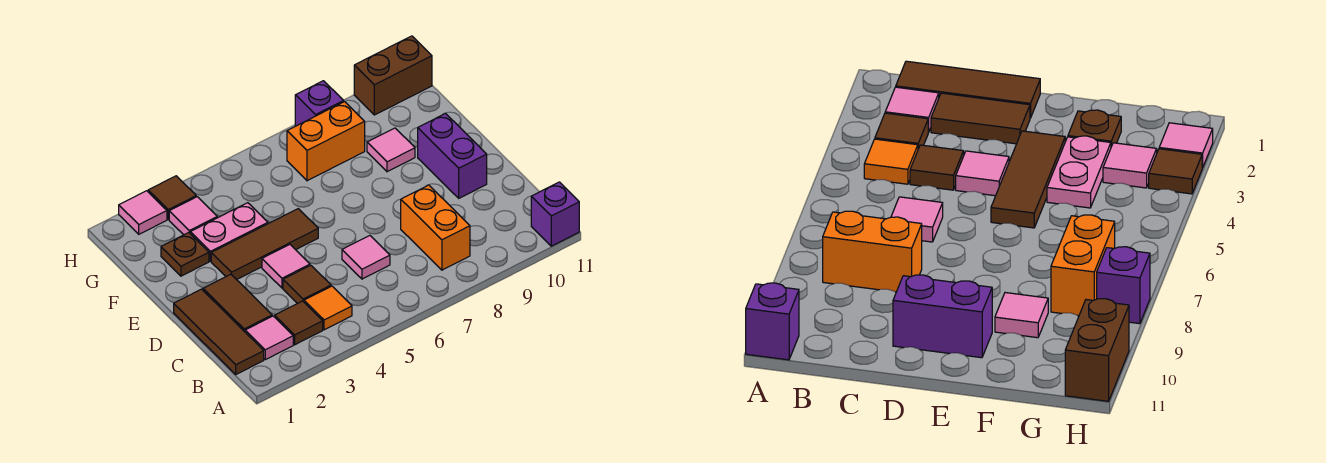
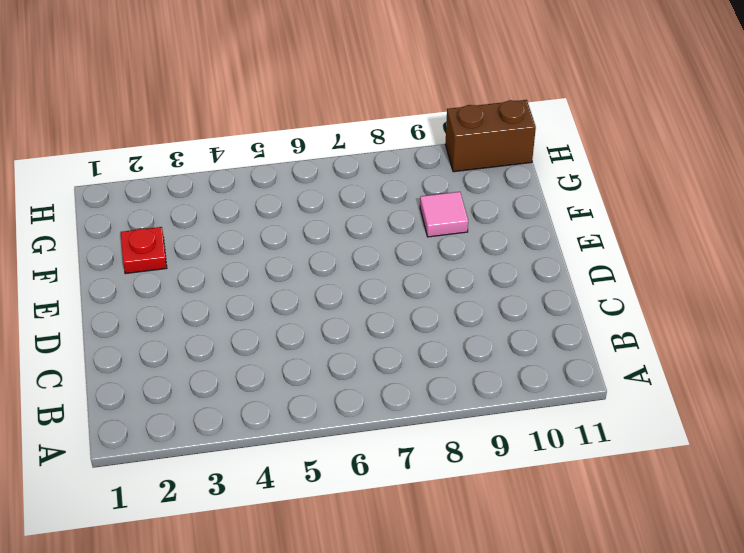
red 1x1 plate [121,227,167,274] -> brown 1x1 plate [161,233,209,276]
none -> purple 1x1 brick [531,182,579,246]
none -> brown 1x3 tile [174,289,264,374]
none -> pink 1x1 tile [245,316,293,360]

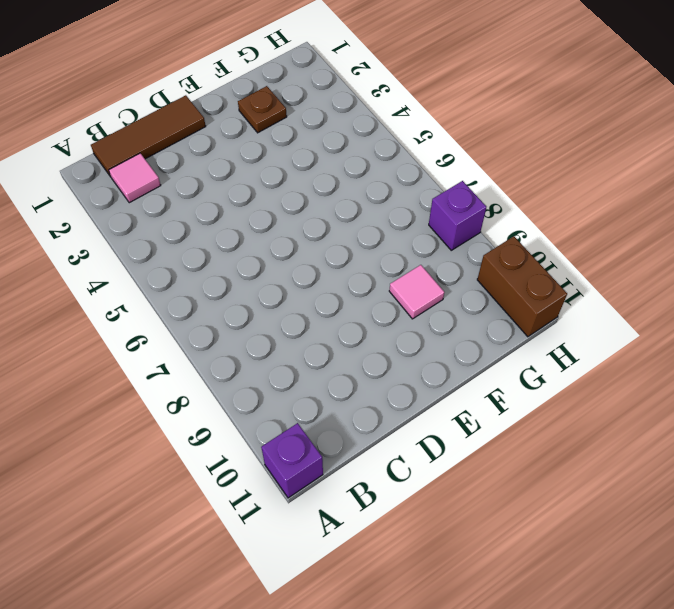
none -> brown 1x1 tile [275,301,323,345]
none -> orange 1x1 tile [304,286,352,330]
none -> orange 1x2 brick [401,185,470,270]

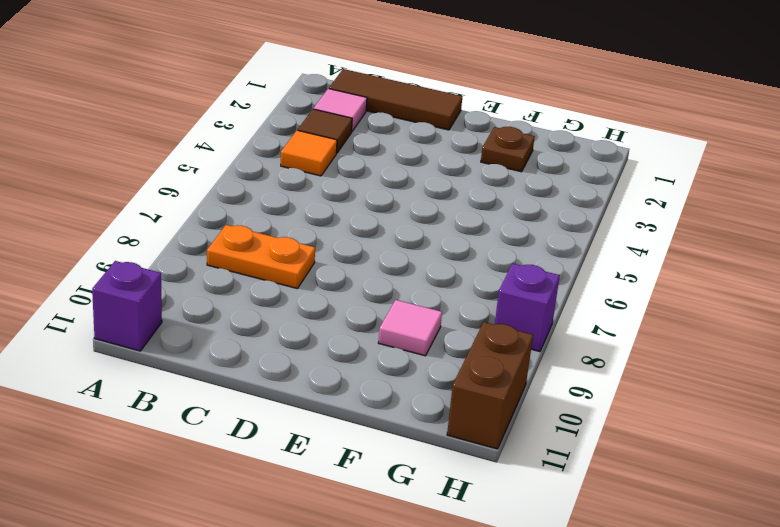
orange 1x2 plate [207,225,315,289] -> orange 1x2 brick [401,185,470,270]
none -> brown 1x2 tile [203,274,272,332]
none -> brown 1x1 tile [283,265,331,304]
none -> pink 1x1 tile [342,236,390,279]

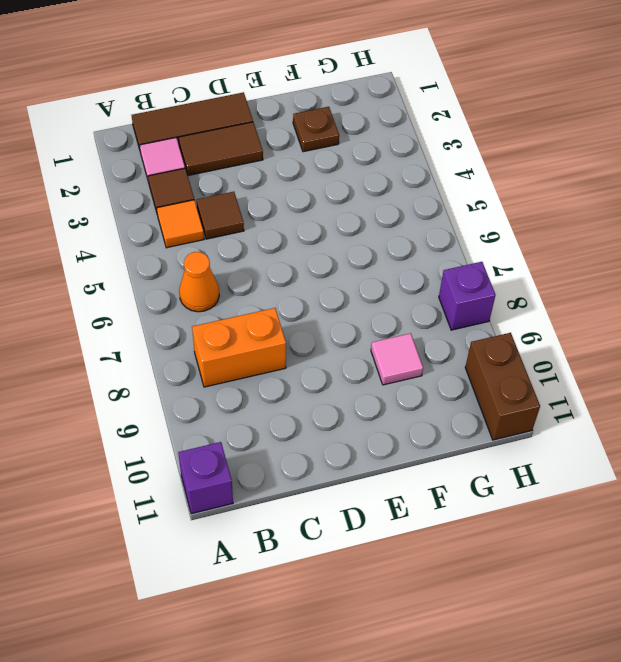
orange 1x1 cone [179,252,219,312] -> none
none -> pink 1x1 tile [342,236,390,279]
none -> pink 1x1 tile [262,244,310,288]
none -> purple 1x2 brick [418,113,487,198]

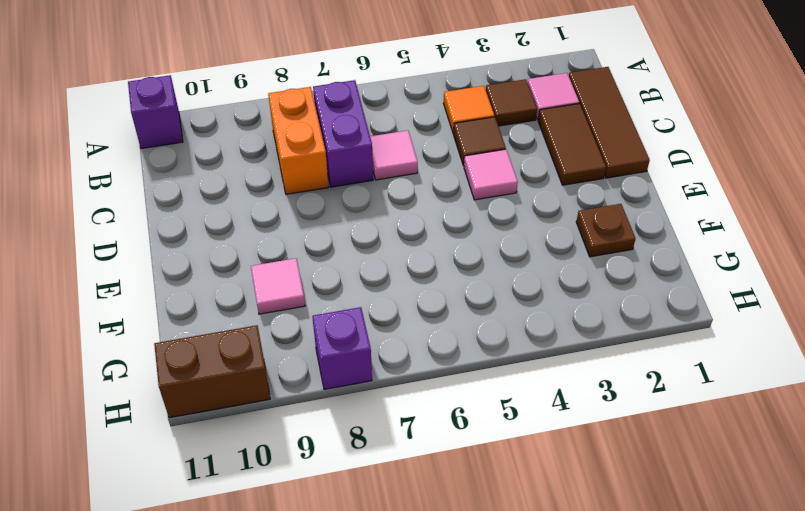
purple 1x2 brick [313,80,373,187] -> purple 1x2 brick moved to [418,113,487,198]
none -> brown 1x3 tile [211,209,318,280]
none -> pink 1x2 plate [190,203,268,261]
none -> pink 1x1 tile [169,197,217,235]

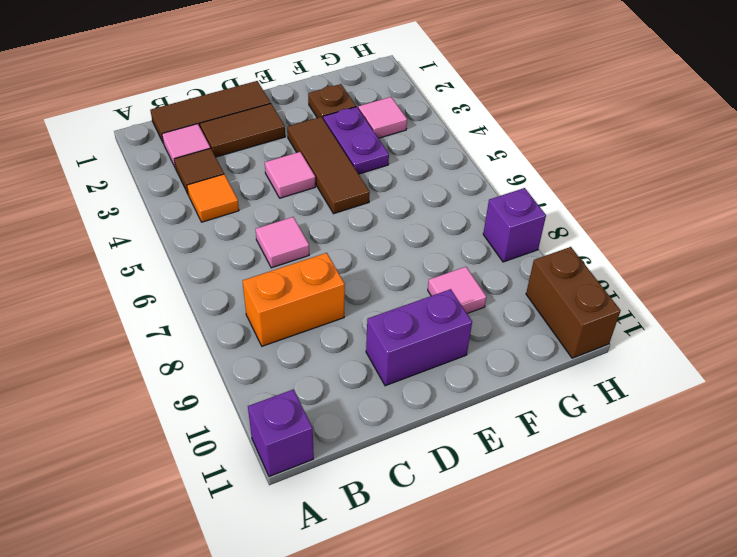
purple 1x2 plate [323,107,389,174] -> pink 1x2 plate [190,203,268,261]
none -> brown 1x1 tile [283,265,331,304]
none -> orange 1x2 brick [287,102,365,181]
none -> pink 1x1 tile [119,191,167,234]

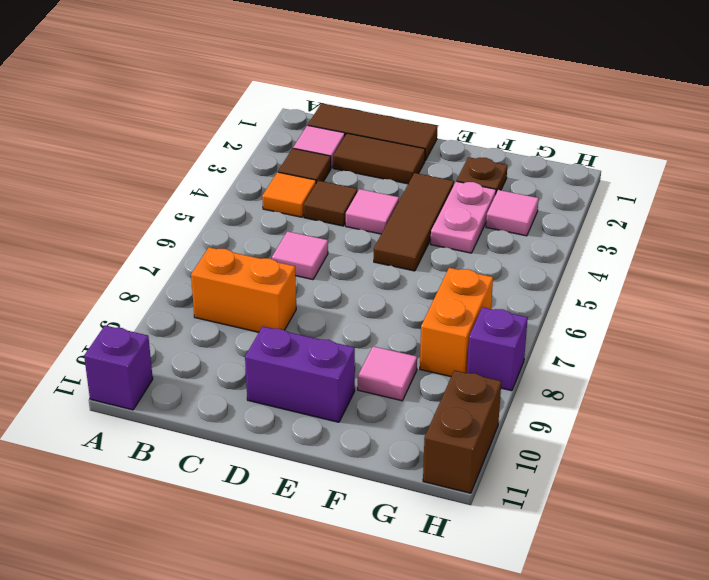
none -> pink 1x1 tile [119,191,167,234]
none -> brown 1x1 tile [148,176,196,219]

